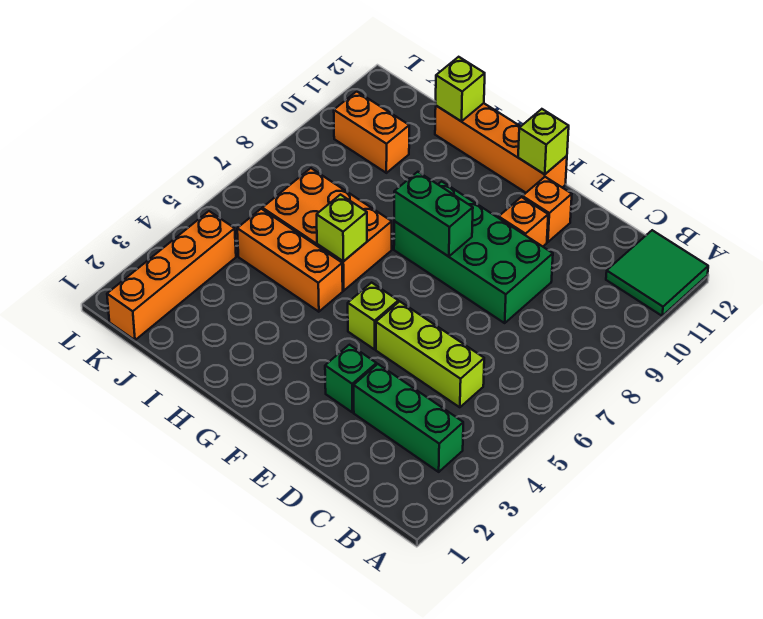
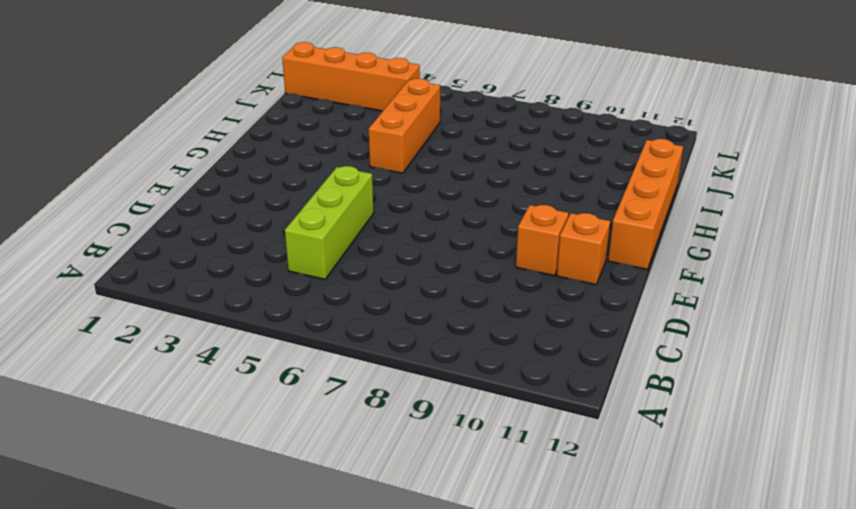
none -> green 2x2 tile [606,230,708,316]
none -> green 1x3 brick [354,364,463,472]
none -> green 2x4 brick [394,181,553,323]

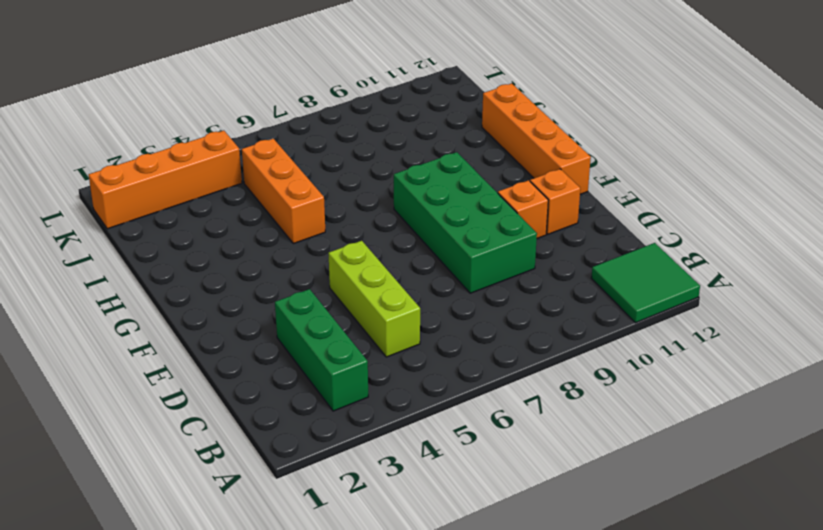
none -> green 1x1 brick [325,345,377,412]
none -> lime 1x1 brick [348,283,398,349]
none -> orange 2x3 brick [262,168,392,291]

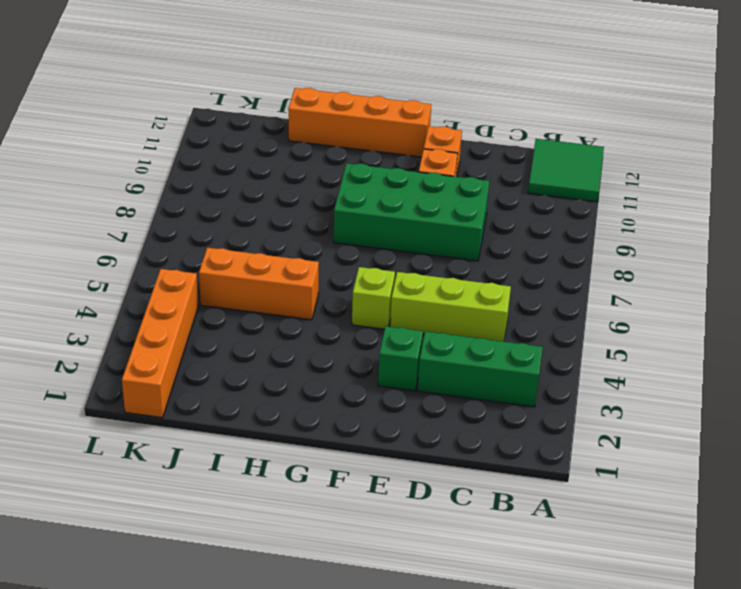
none -> orange 2x3 brick [262,168,392,291]
none -> orange 1x2 brick [334,91,409,173]
none -> green 1x2 brick [394,172,473,257]

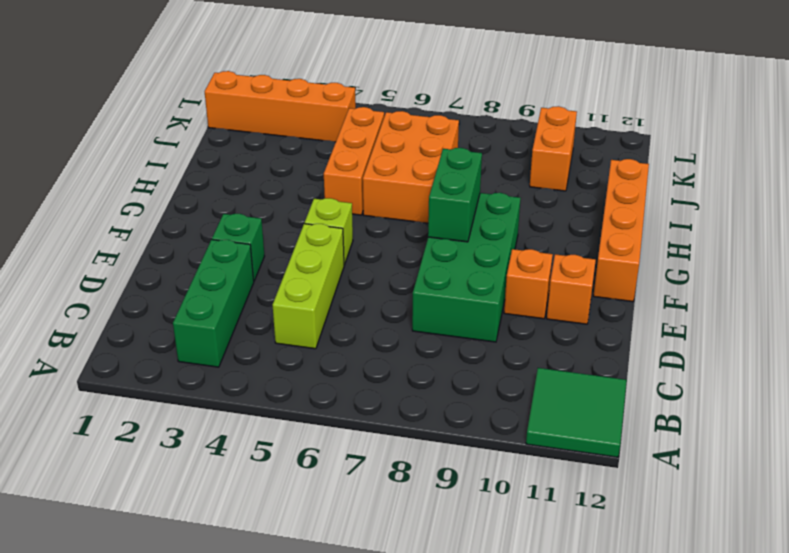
none -> lime 1x1 brick [518,109,569,174]
none -> lime 1x1 brick [317,195,367,261]
none -> lime 1x1 brick [436,57,485,122]

